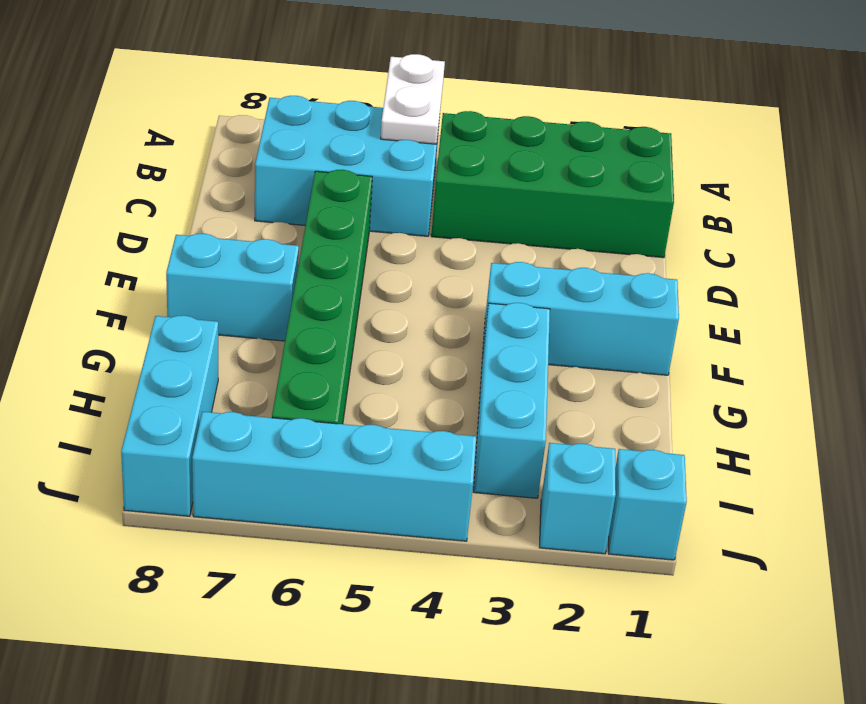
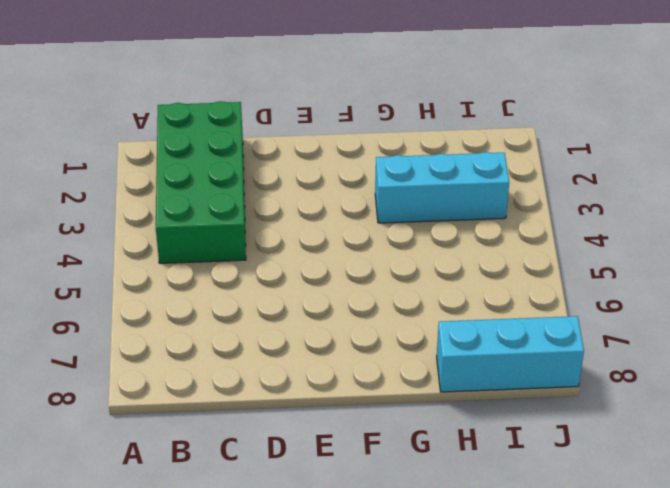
none -> cyan 2x3 brick [255,96,439,236]
none -> green 1x6 brick [272,170,372,424]

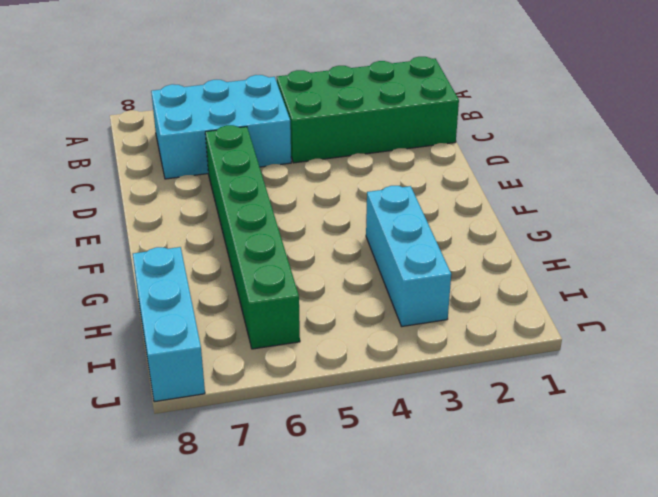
none -> cyan 1x3 brick [483,262,679,375]
none -> cyan 1x2 brick [166,234,299,341]

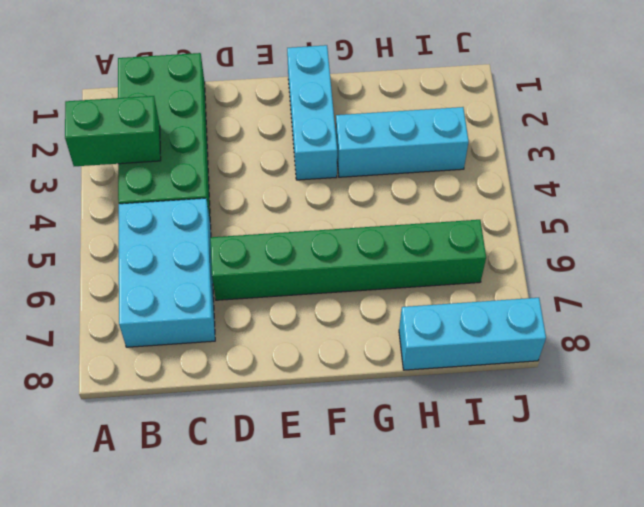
green 1x2 brick [65,96,161,166] -> none
none -> cyan 1x2 brick [166,234,299,341]
none -> cyan 1x1 brick [609,449,687,560]

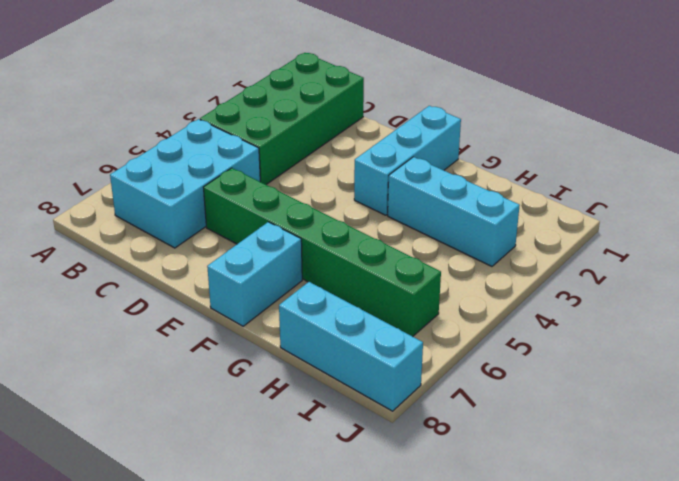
none -> cyan 1x1 brick [609,449,687,560]
none -> cyan 1x1 brick [539,443,616,554]

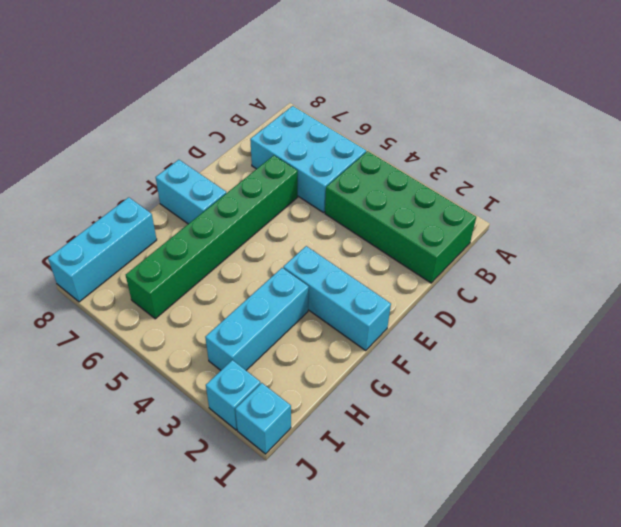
none -> cyan 1x4 brick [192,412,476,541]
none -> white 1x2 plate [381,54,445,144]

